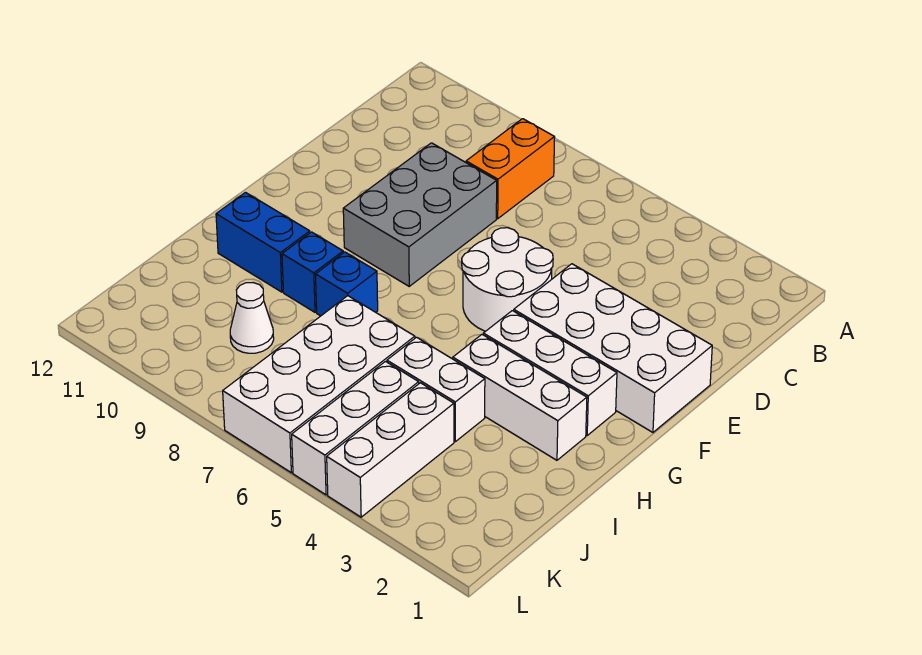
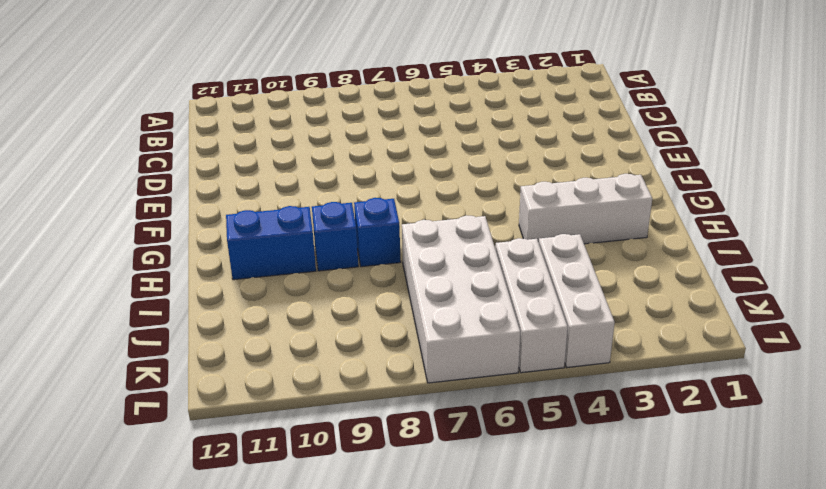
none -> orange 1x2 brick [466,119,555,219]
none -> grey 2x3 brick [343,143,497,286]
none -> white 2x4 brick [514,264,712,432]

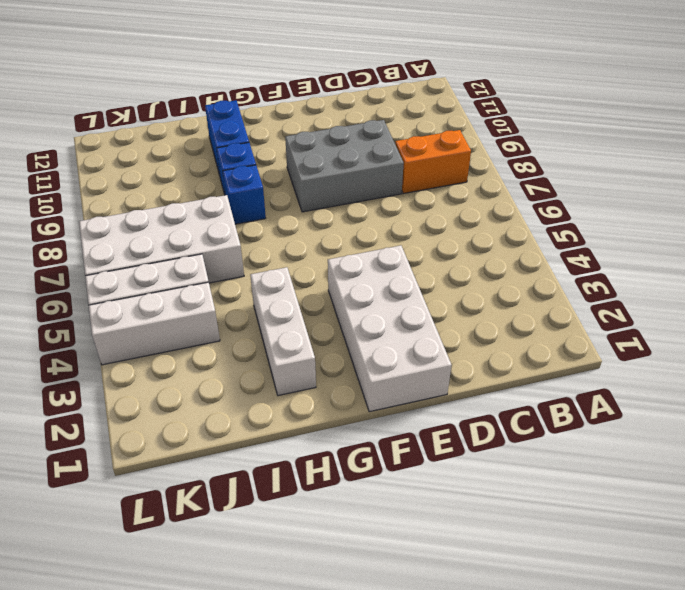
none -> white 2x2 round brick [462,228,553,331]
none -> white 1x3 brick [483,311,617,435]
none -> white 1x2 brick [387,337,485,442]

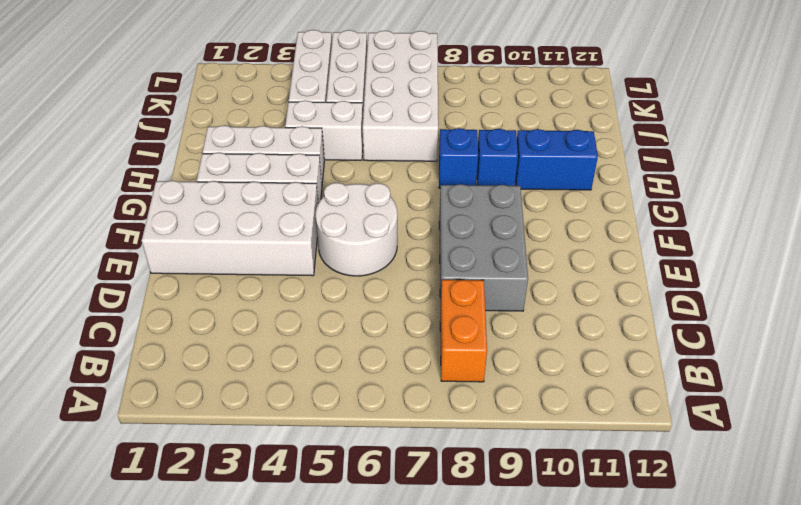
none -> white 1x1 cone [230,283,274,353]

